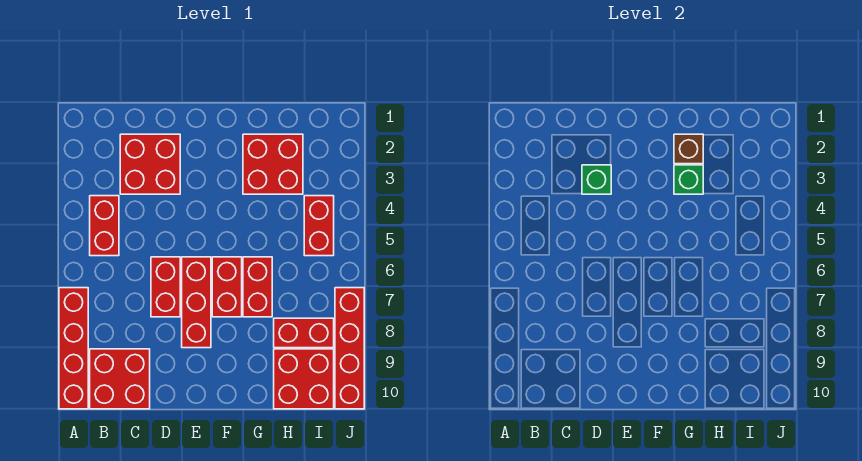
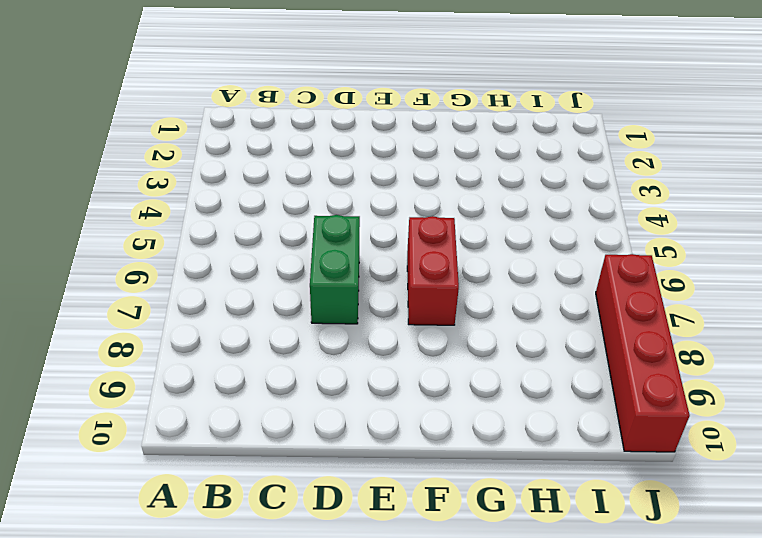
green 1x2 brick [310,215,360,324] -> red 1x2 brick [151,257,180,317]
none -> red 1x4 brick [59,288,88,409]
none -> red 1x2 brick [90,196,119,256]
none -> red 2x2 brick [90,349,150,409]

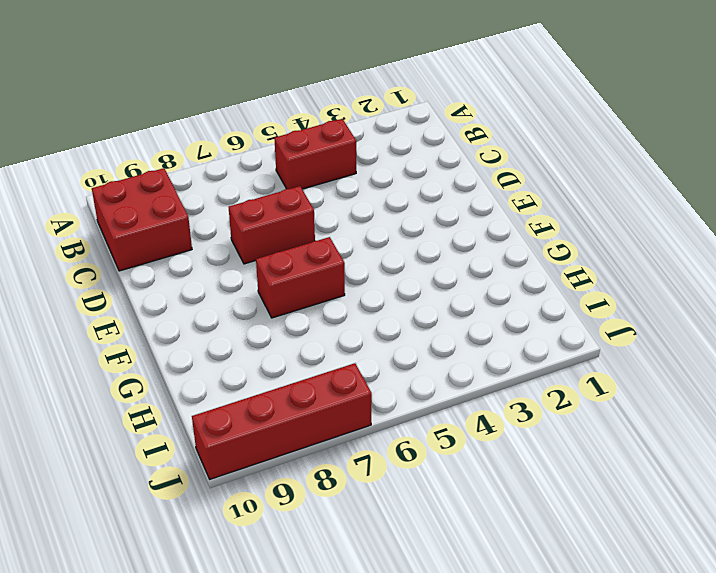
none -> red 1x4 brick [59,288,88,409]
none -> red 2x2 brick [120,134,180,194]
none -> red 1x3 brick [182,257,211,348]

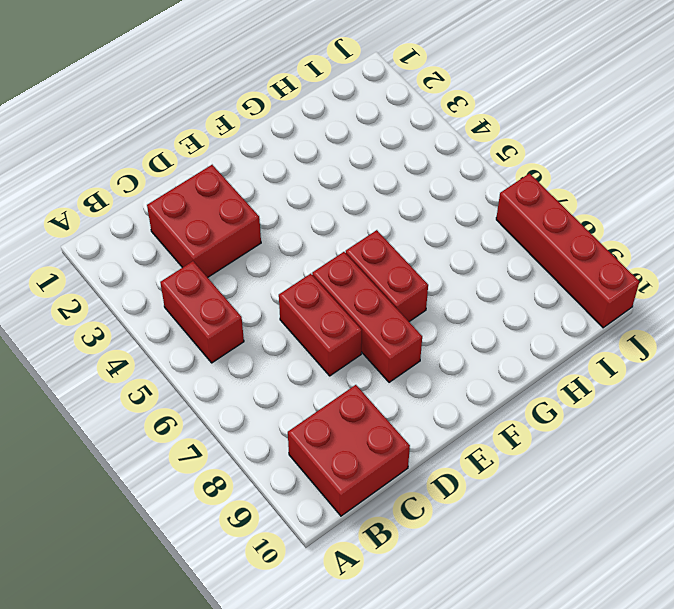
none -> red 1x4 brick [59,288,88,409]
none -> red 2x2 brick [243,134,303,194]
none -> red 1x2 brick [243,257,272,317]

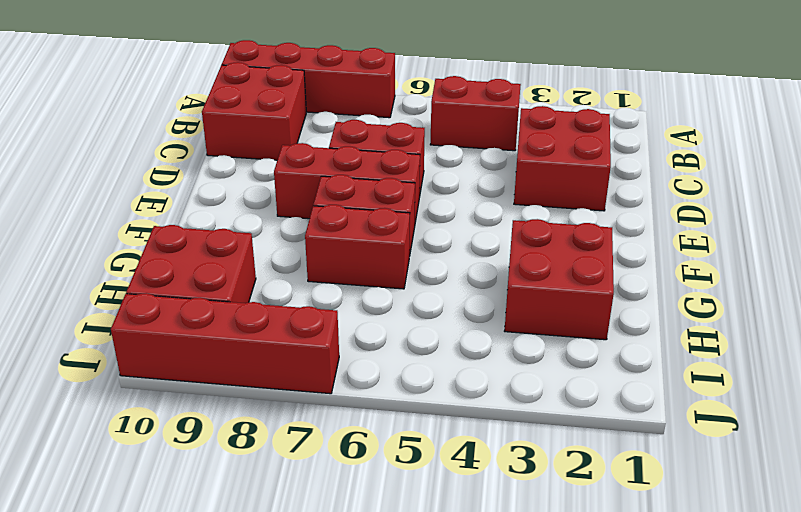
none -> red 1x2 brick [274,318,334,348]
none -> red 1x2 brick [304,196,334,256]
none -> green 1x1 brick [582,165,611,194]

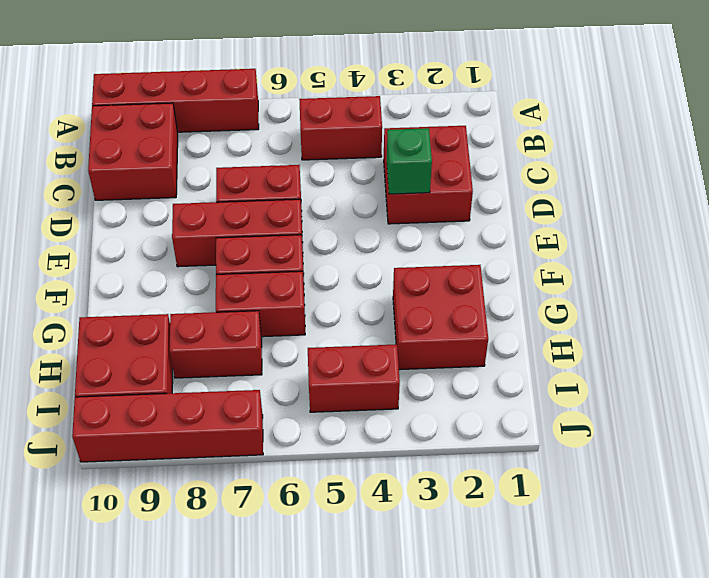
red 1x2 brick [170,311,262,378] -> red 1x2 brick turned to [274,318,334,348]
none -> brown 1x1 brick [674,134,703,164]
none -> green 1x1 brick [674,165,703,194]

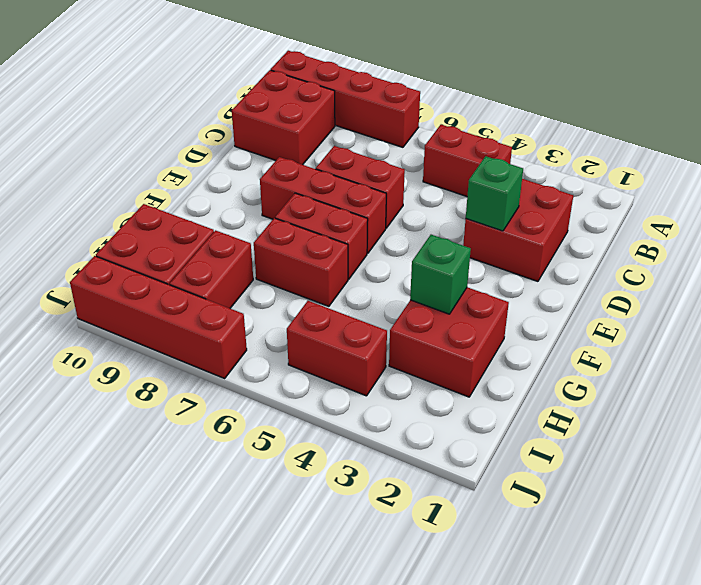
none -> brown 1x1 brick [674,134,703,164]

